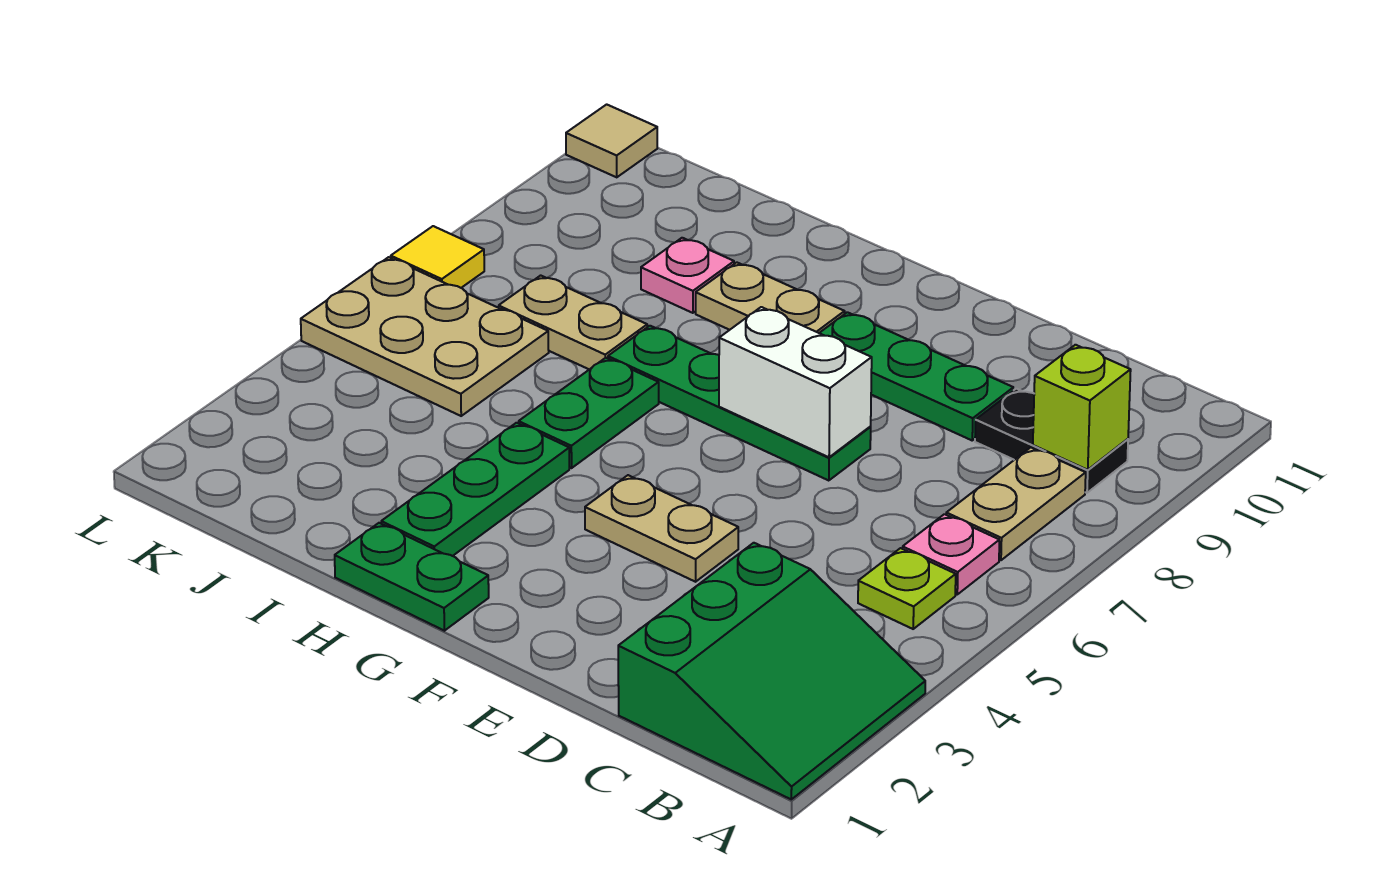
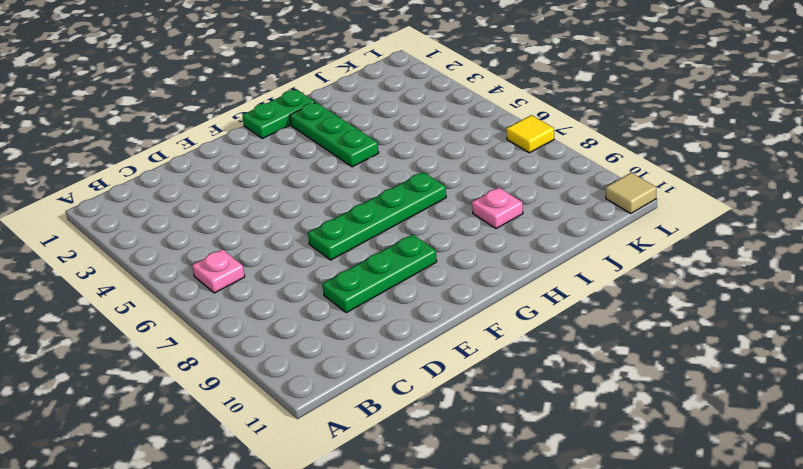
none -> green 3x3 slope [618,543,925,799]
none -> lime 1x1 plate [858,548,956,629]
none -> tan 1x2 plate [946,447,1086,560]

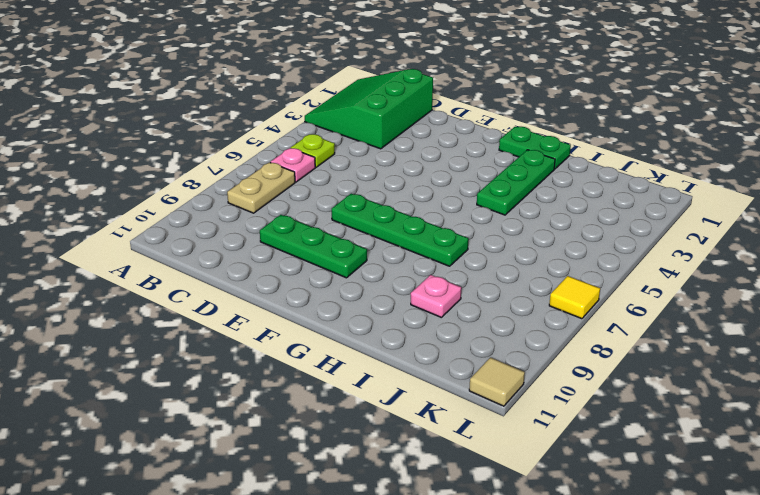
none -> black 1x2 plate [975,389,1128,493]
none -> tan 1x2 plate [585,475,738,582]
none -> tan 1x2 plate [696,262,845,333]

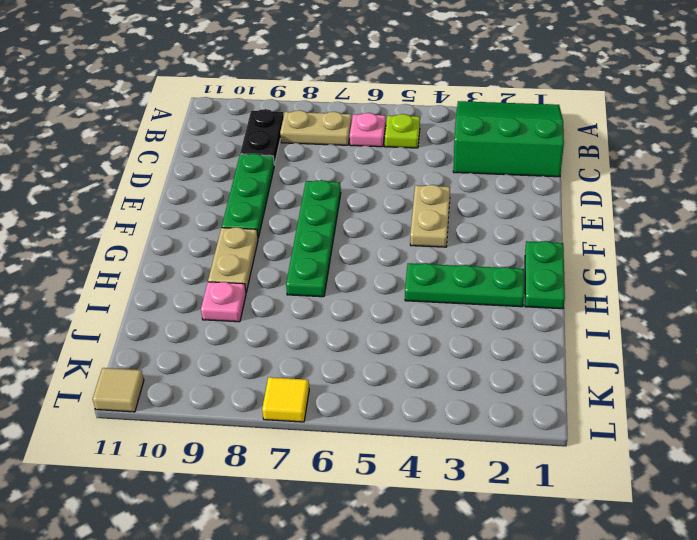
none -> green 1x2 plate [519,358,659,468]
none -> tan 1x2 plate [499,275,647,369]
none -> tan 2x3 plate [301,257,549,416]

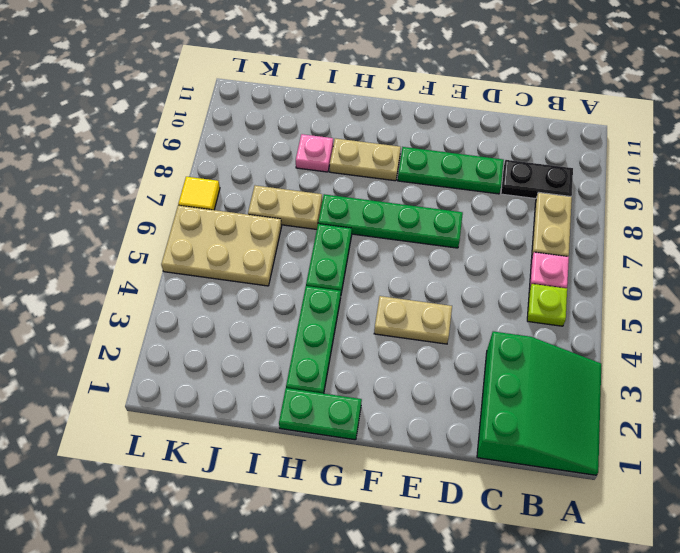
none -> tan 1x1 tile [566,104,657,177]
none -> lime 1x1 brick [1033,345,1131,470]
none -> white 1x2 brick [719,307,872,457]

